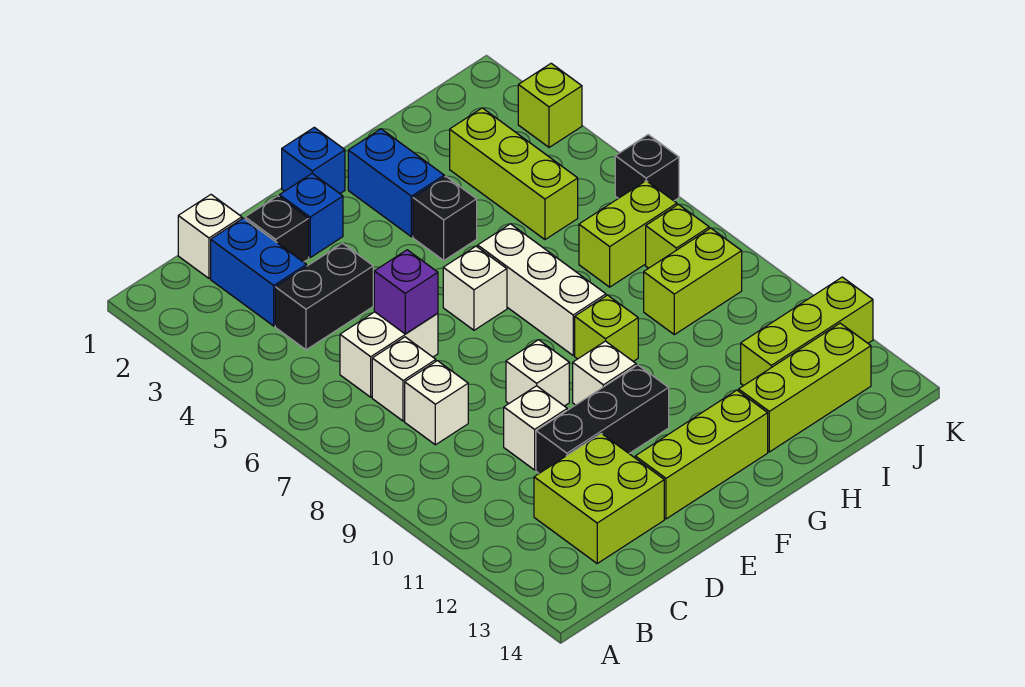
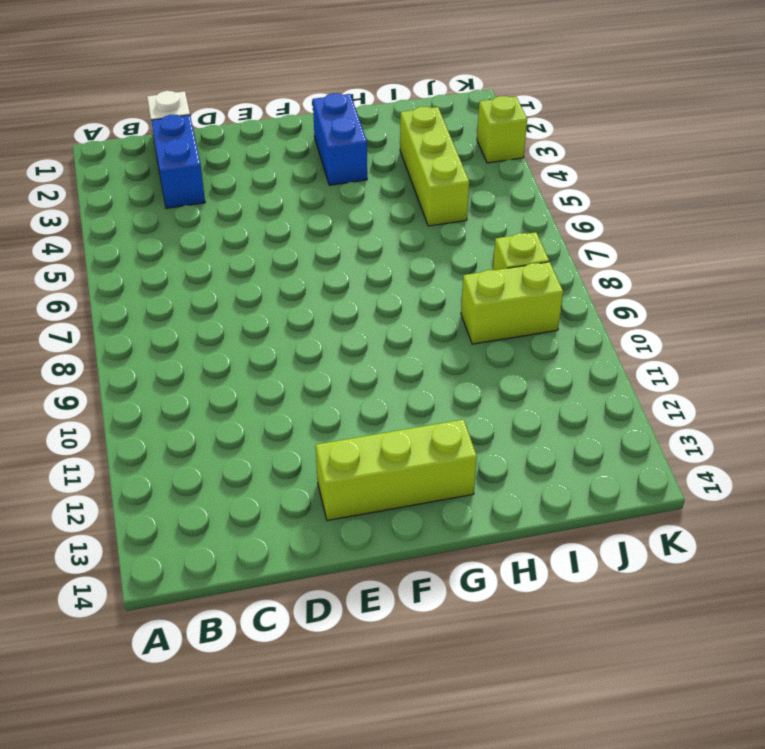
none -> black 1x2 brick [275,243,373,350]
none -> white 1x2 brick [340,312,438,397]
none -> white 1x1 brick [372,337,436,421]

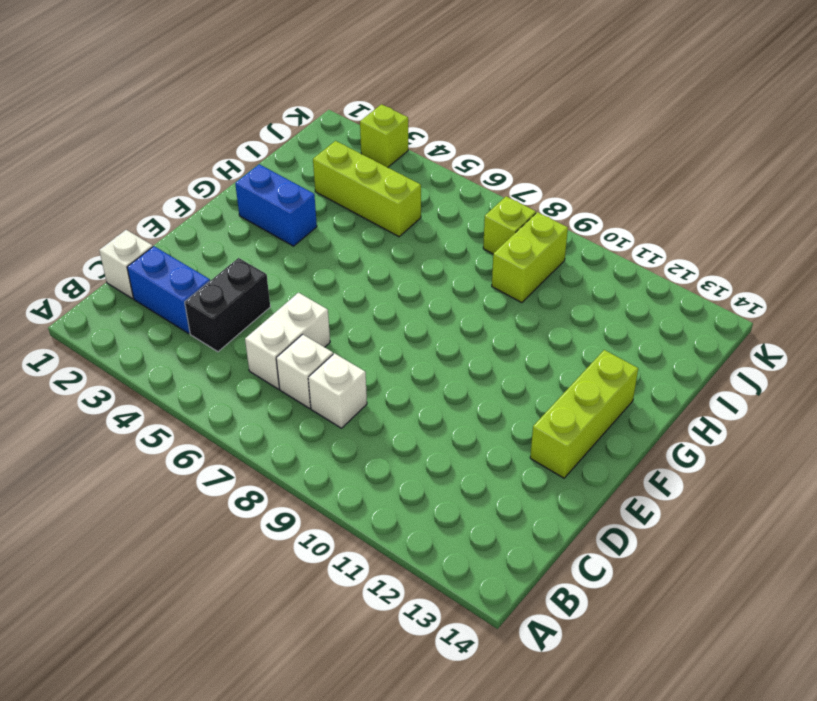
none -> lime 2x2 brick [534,433,664,563]
none -> black 1x1 brick [245,196,309,262]
none -> white 1x1 brick [504,386,567,470]

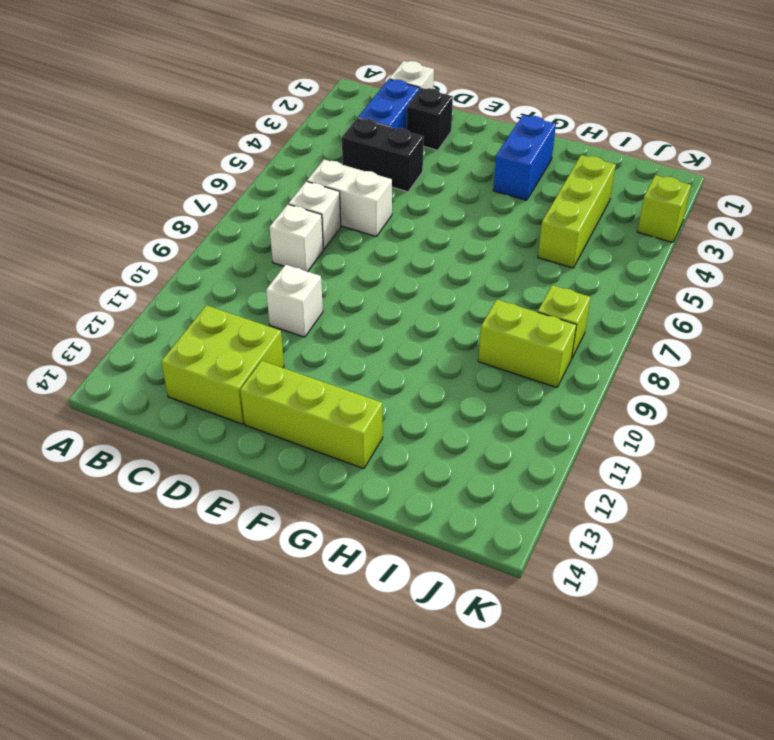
none -> black 1x3 brick [536,365,669,473]
none -> blue 1x1 brick [279,174,343,257]
none -> white 1x1 brick [506,340,569,406]

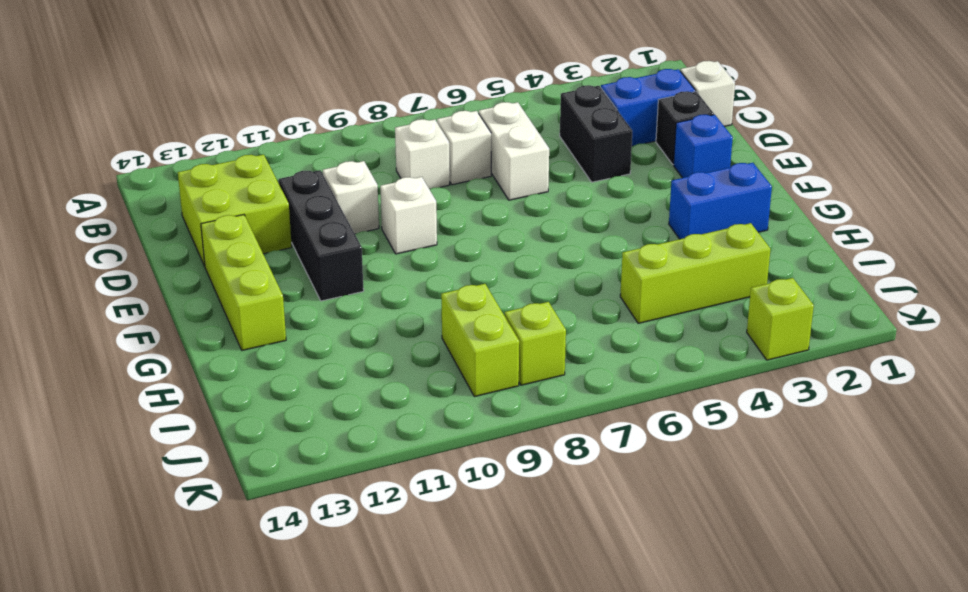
none -> blue 1x1 brick [282,127,345,194]
none -> white 1x1 brick [443,246,507,330]
none -> white 1x1 brick [573,341,636,405]

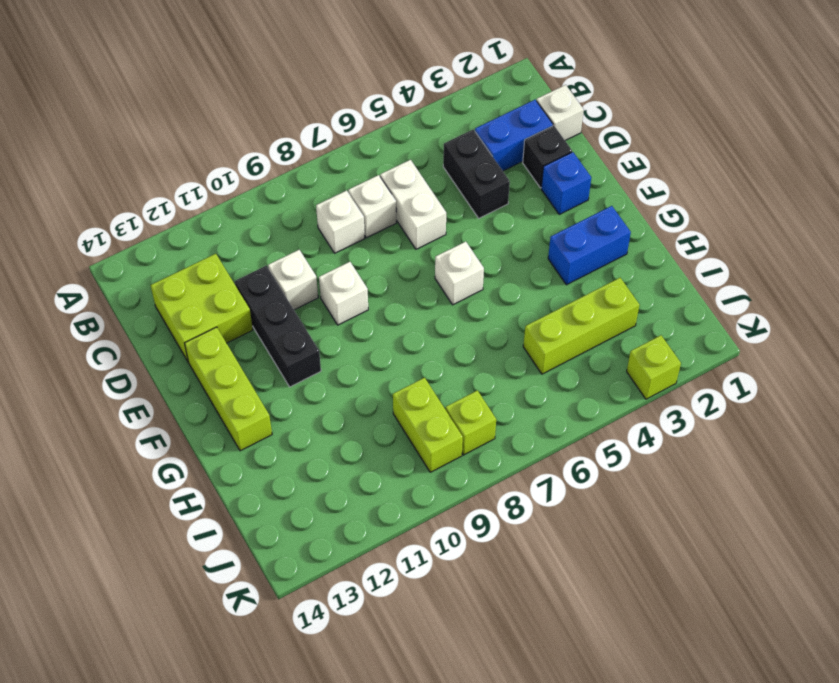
none -> blue 1x1 brick [282,127,345,194]
none -> white 1x1 brick [573,341,636,405]
none -> black 1x1 brick [413,176,477,260]

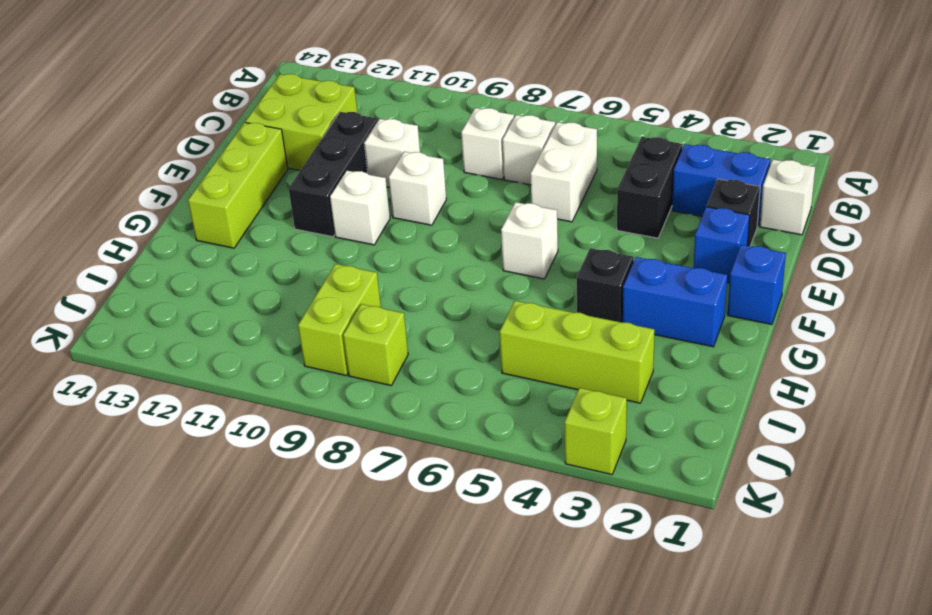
none -> white 1x3 brick [478,224,606,355]
none -> lime 1x1 brick [575,295,638,361]
none -> lime 1x3 brick [739,323,871,452]

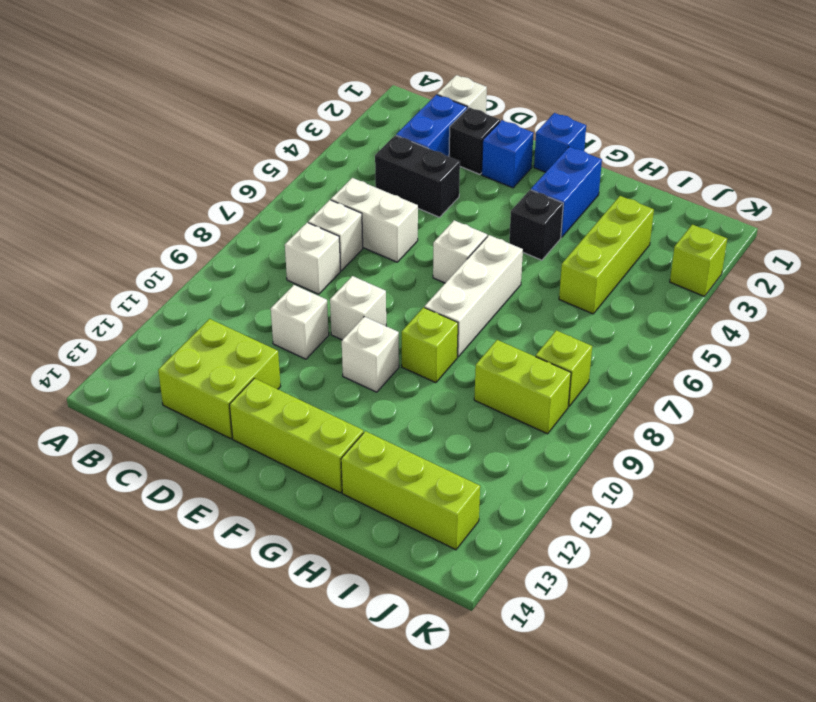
none -> black 1x3 brick [536,365,669,473]
none -> lime 1x2 brick [579,181,677,287]
none -> lime 1x3 brick [741,277,873,386]

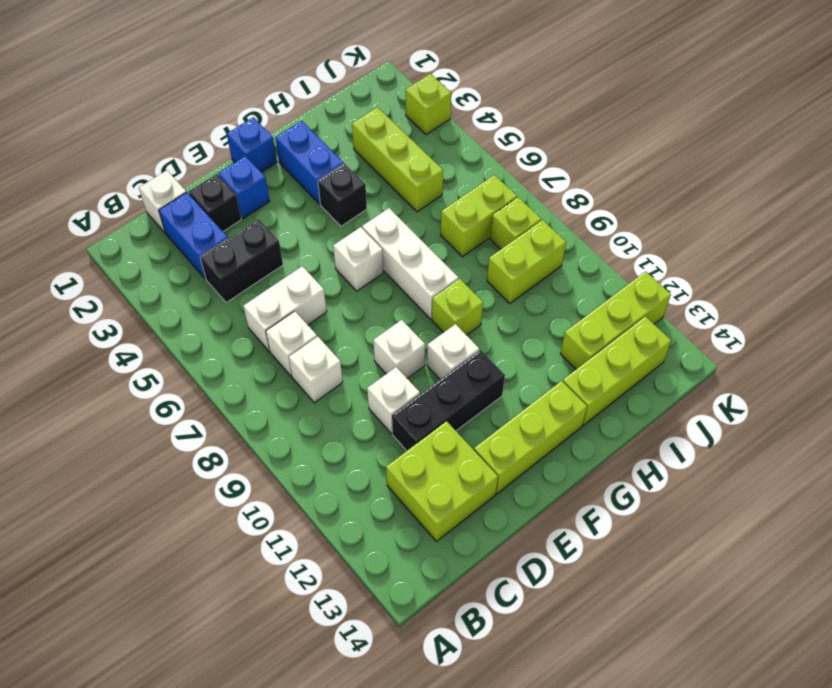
none -> black 1x1 brick [615,135,679,201]
none -> purple 1x1 brick [374,250,438,334]

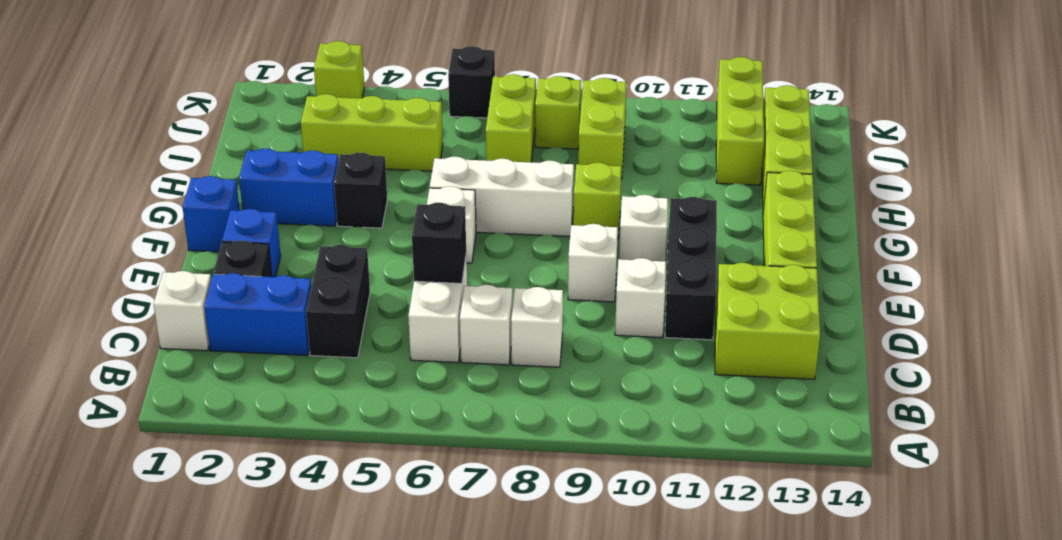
black 1x1 brick [412,203,466,283] -> purple 1x1 brick [374,250,438,334]

